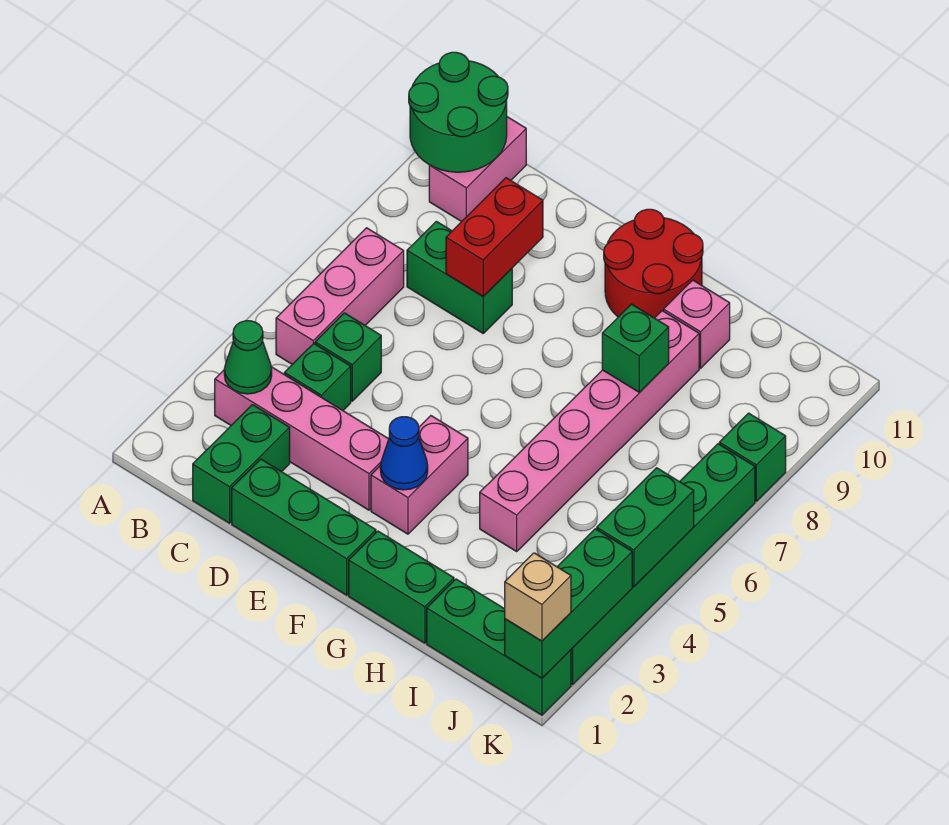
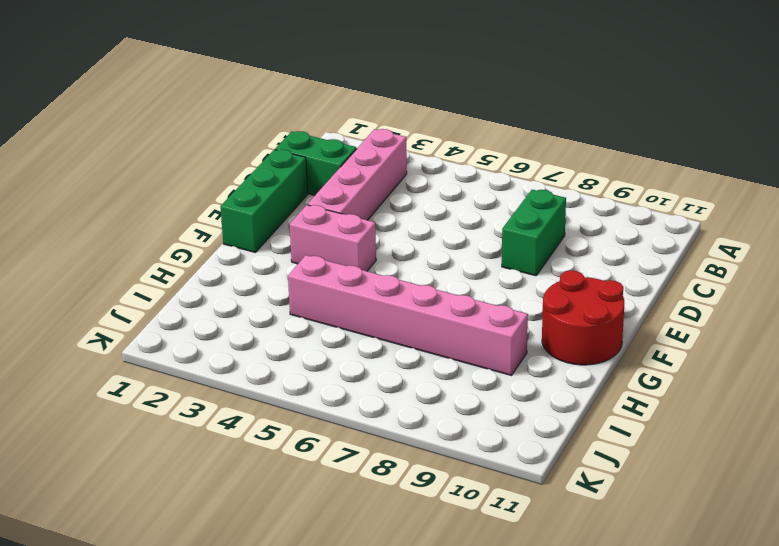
none -> pink 1x3 brick [276,228,404,364]
none -> pink 1x2 brick [429,117,526,222]
none -> green 1x1 brick [284,344,351,410]

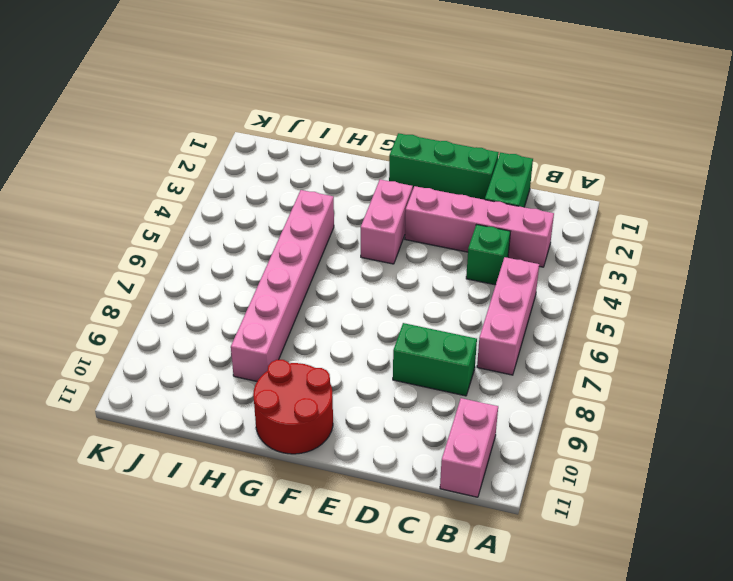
none -> green 1x1 brick [315,313,381,401]
none -> green 1x2 brick [349,531,454,643]
none -> pink 1x1 brick [664,280,730,368]

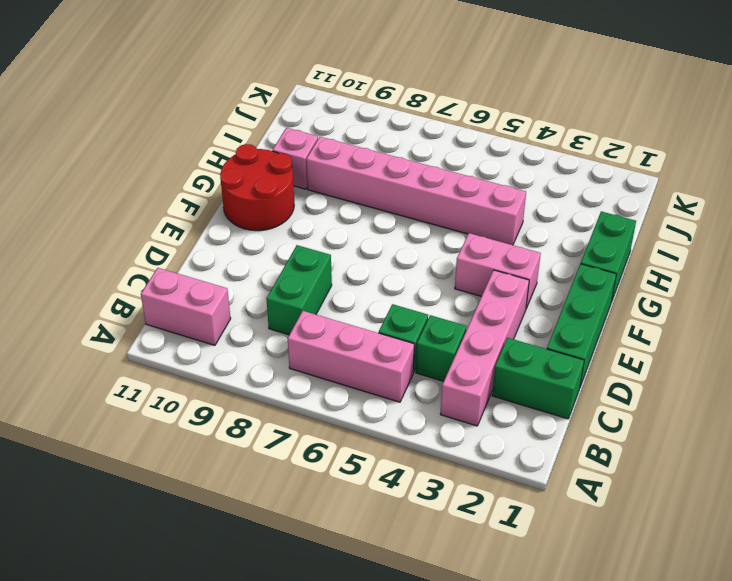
none -> green 1x3 brick [427,579,571,715]
none -> green 1x6 brick [571,444,755,685]
none -> green 1x1 brick [719,413,786,501]

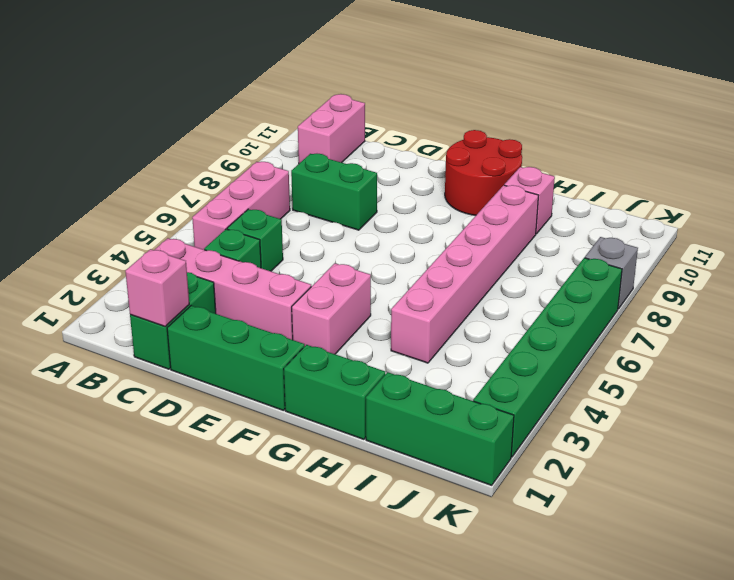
pink 1x1 brick [125,249,189,327] -> none
grey 1x1 brick [585,237,638,309] -> green 1x1 brick [719,413,786,501]
none -> green 2x2 round brick [409,52,508,172]
none -> green 1x1 cone [224,321,272,394]
none -> red 1x2 brick [446,178,543,296]

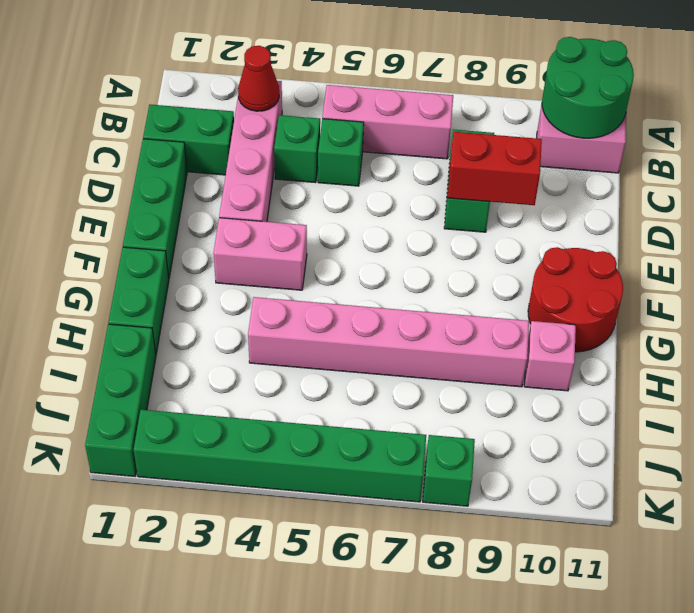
red 1x1 cone [238,46,279,111] -> green 1x1 cone [224,321,272,394]
none -> blue 1x1 cone [380,417,428,490]
none -> green 1x1 brick [602,304,669,392]
none -> green 1x3 brick [505,529,632,678]

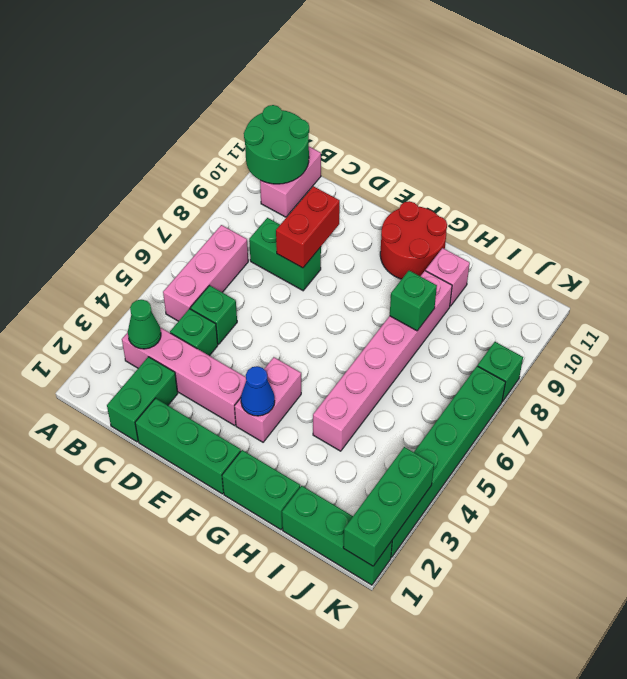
none -> green 1x2 brick [597,468,694,587]
none -> tan 1x1 brick [505,553,571,641]

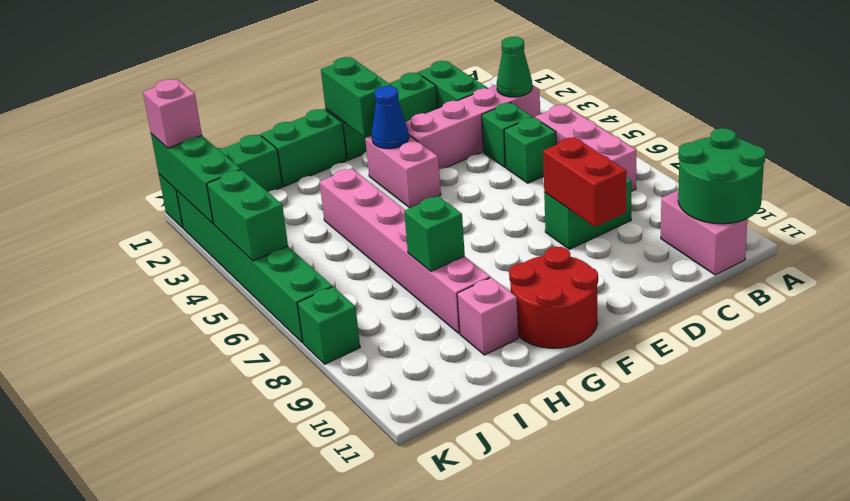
green 1x2 brick [321,57,391,137] -> none
pink 1x1 brick [143,79,202,148] -> tan 1x1 brick [505,553,571,641]

